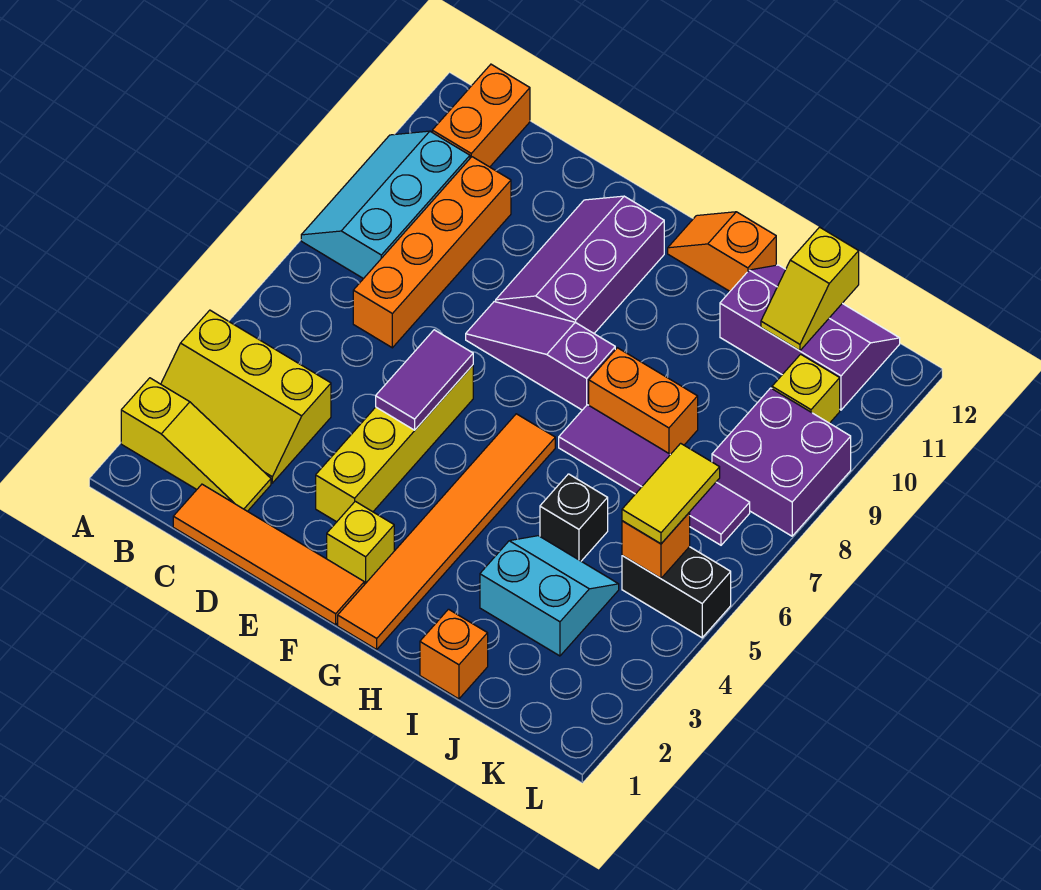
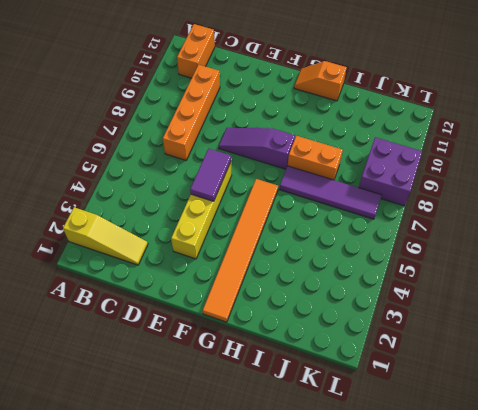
none -> yellow 2x3 slope [161,310,331,483]
none -> cyan 2x3 slope [301,131,470,279]
none -> orange 1x4 tile [173,484,364,625]

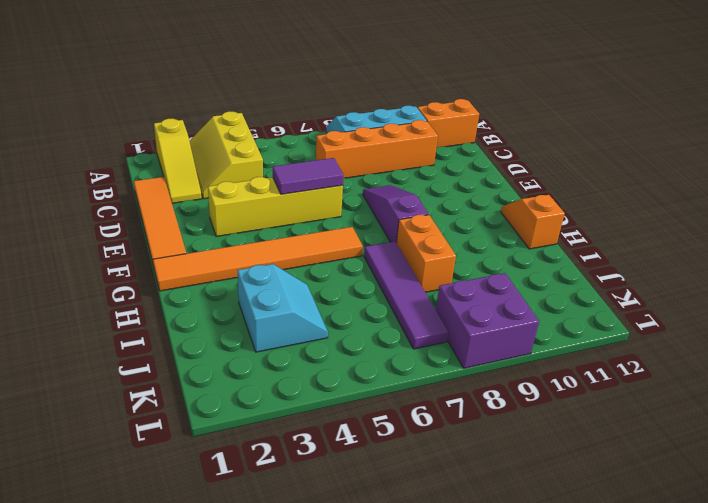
none -> purple 2x3 slope [496,196,664,333]
none -> yellow 1x1 brick [327,501,394,585]
none -> orange 1x1 brick [420,609,488,699]

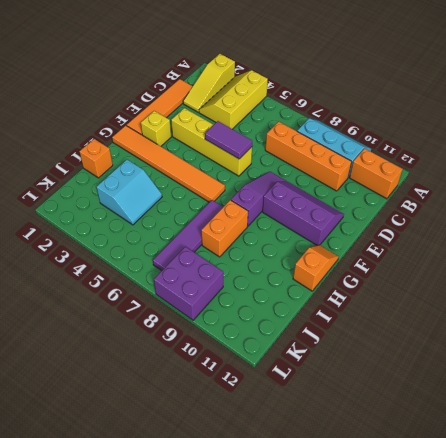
none -> black 1x1 brick [540,474,608,561]
none -> purple 2x3 slope [720,265,900,410]
none -> black 1x2 brick [622,547,731,638]

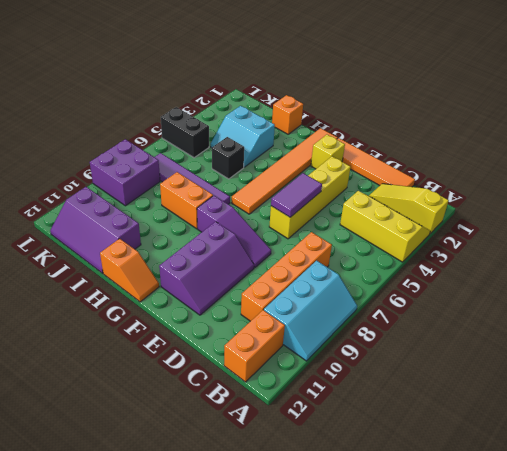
none -> yellow 1x1 brick [772,354,840,423]
none -> yellow 1x2 slope [761,227,859,351]
none -> orange 1x1 brick [622,512,690,578]

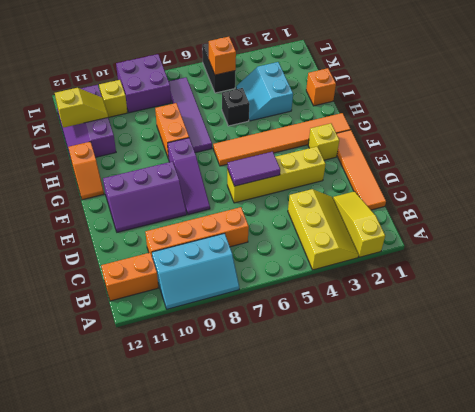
none -> yellow 1x2 tile [622,443,720,544]

